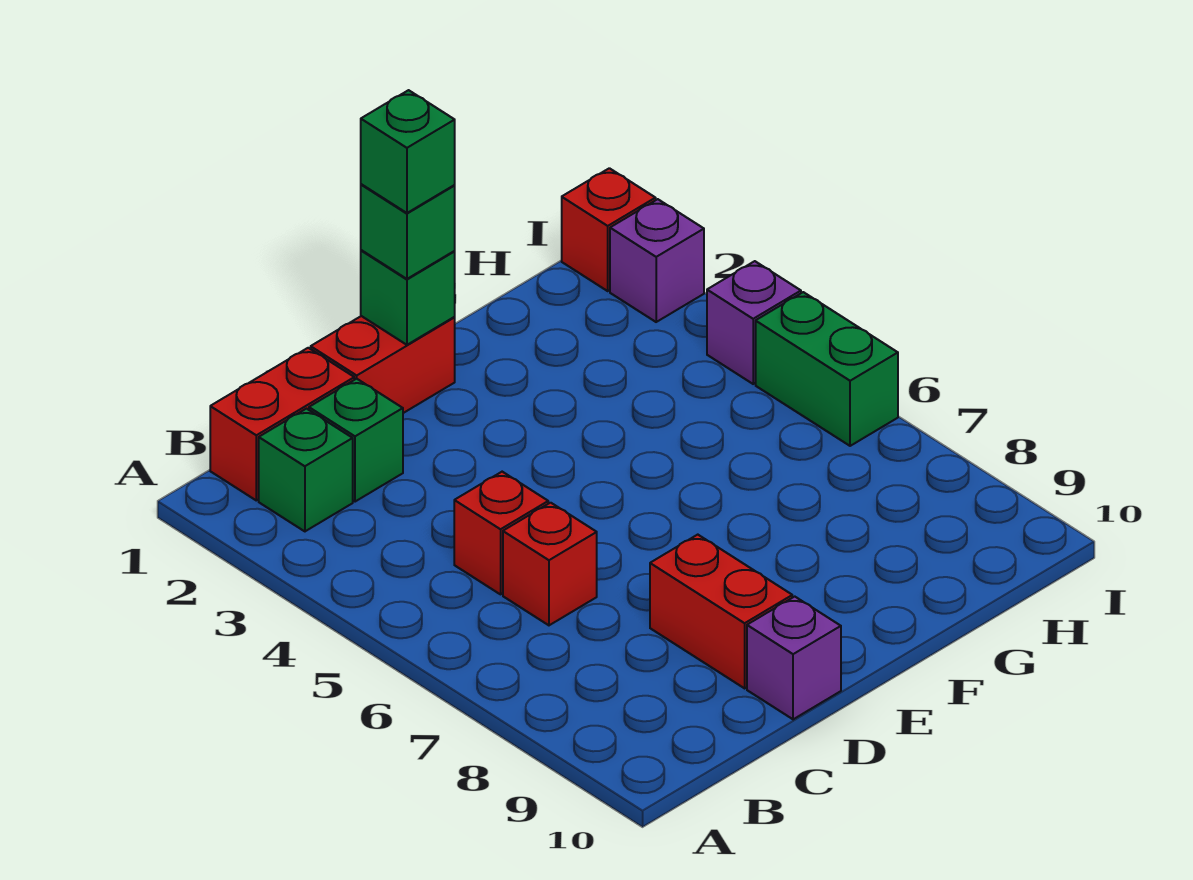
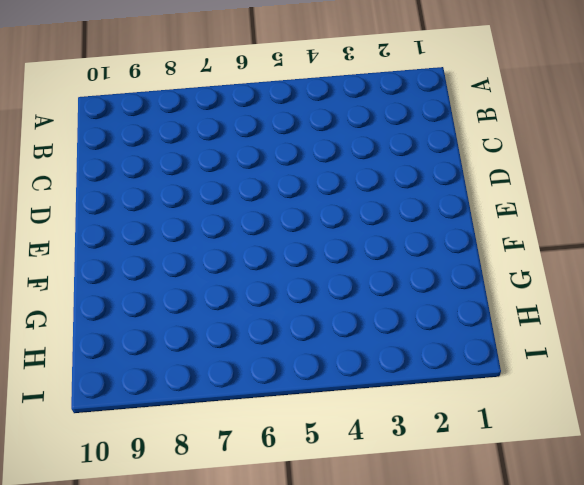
none -> red 1x2 brick [210,348,354,500]
none -> green 1x1 brick [259,409,353,531]
none -> green 1x1 brick [309,379,403,502]

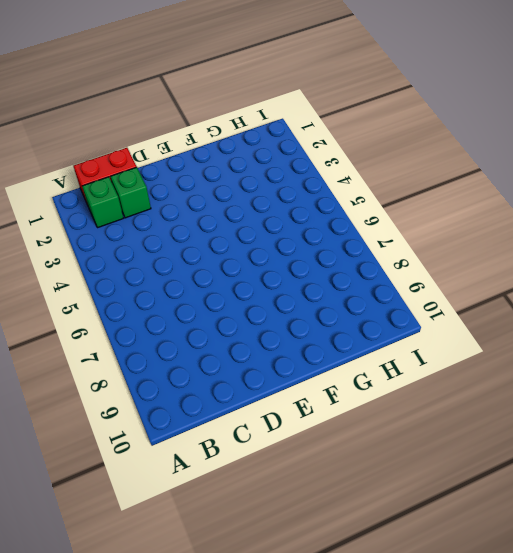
none -> red 1x1 brick [454,472,548,594]
none -> red 1x1 brick [503,503,597,625]
none -> red 1x2 brick [311,316,455,413]

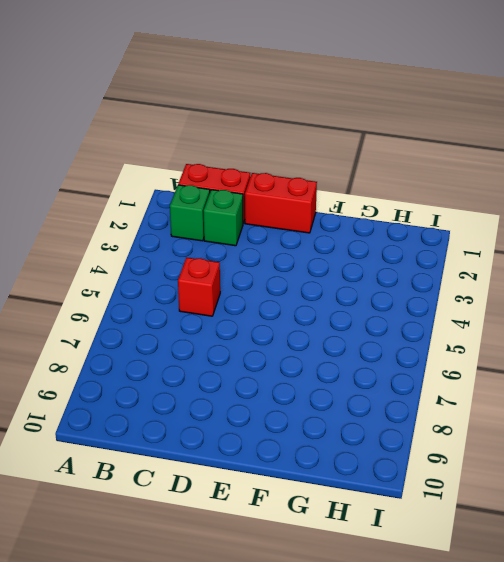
none -> red 1x1 brick [503,503,597,625]
none -> red 1x2 brick [650,535,792,688]
none -> purple 1x1 brick [747,597,841,719]

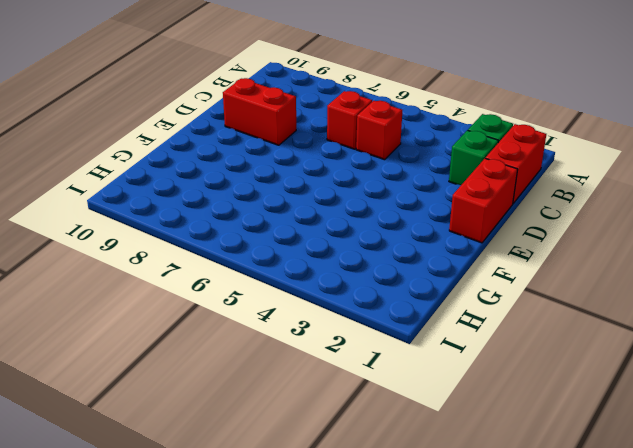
none -> purple 1x1 brick [747,597,841,719]
none -> red 1x1 brick [562,168,656,291]
none -> purple 1x1 brick [610,199,704,322]

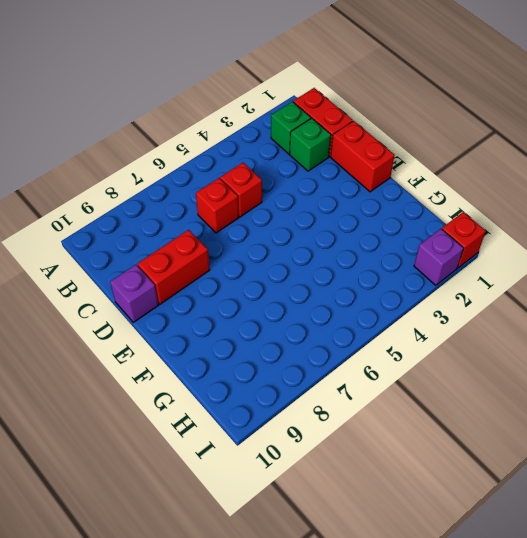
none -> purple 1x1 brick [707,261,801,384]
none -> green 1x2 brick [756,292,898,446]
none -> green 1x1 brick [361,250,455,345]

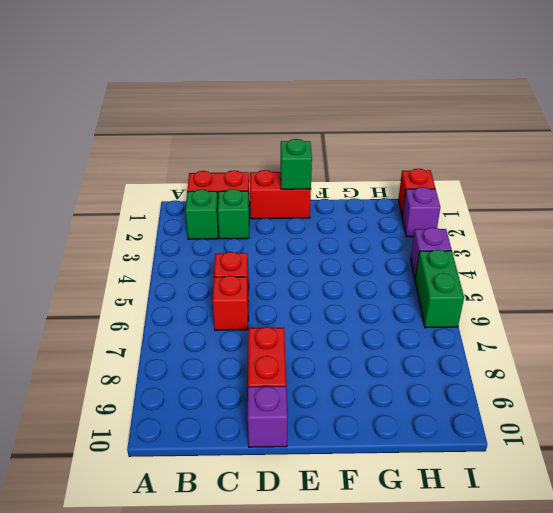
none -> green 1x1 brick [361,184,455,279]
none -> green 1x1 brick [361,90,455,213]

